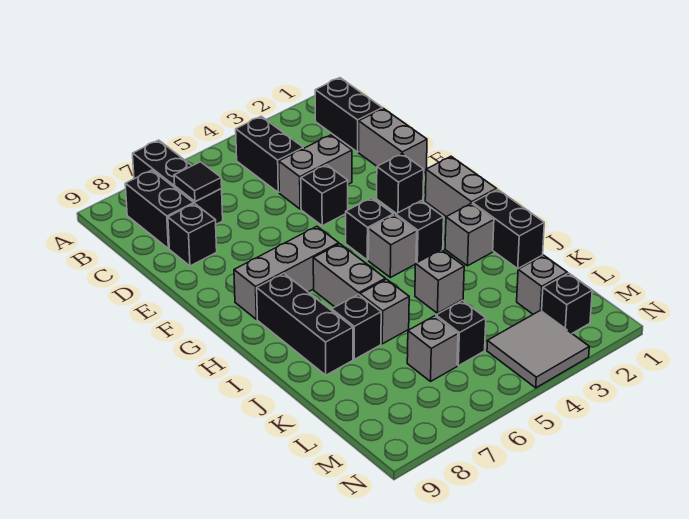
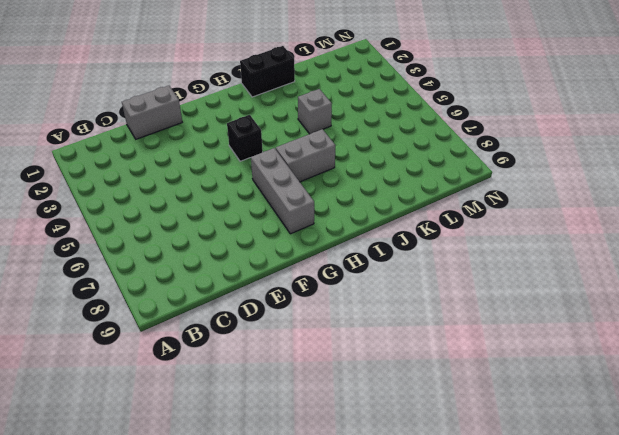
none -> black 1x3 brick [133,140,223,224]
none -> black 1x2 brick [315,78,382,152]
none -> black 1x2 brick [236,116,303,192]

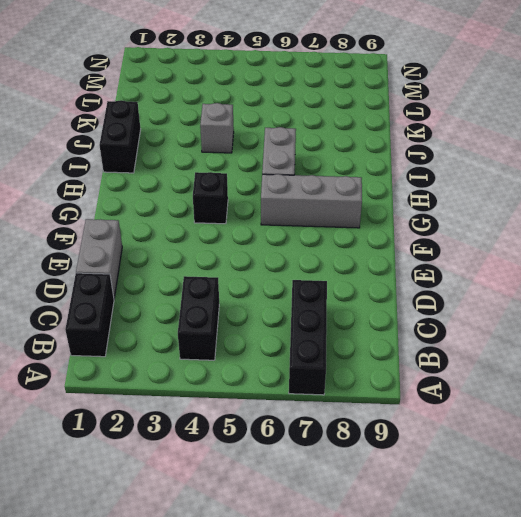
none -> black 1x2 brick [125,170,194,249]
none -> grey 1x2 brick [279,135,352,209]
none -> black 1x1 brick [168,204,217,266]

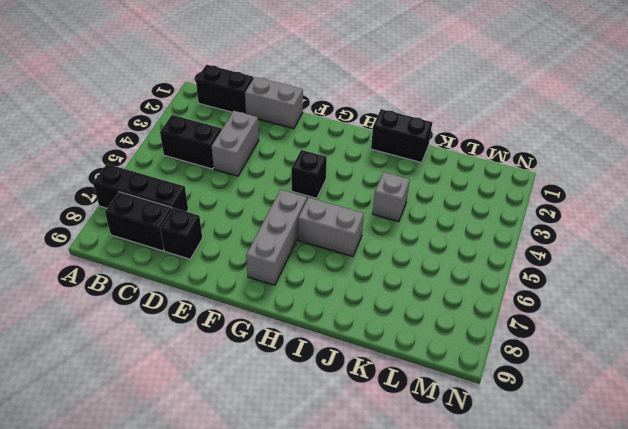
none -> black 1x1 brick [301,165,348,226]
none -> black 1x1 brick [377,154,424,214]
none -> grey 1x2 brick [425,156,496,217]

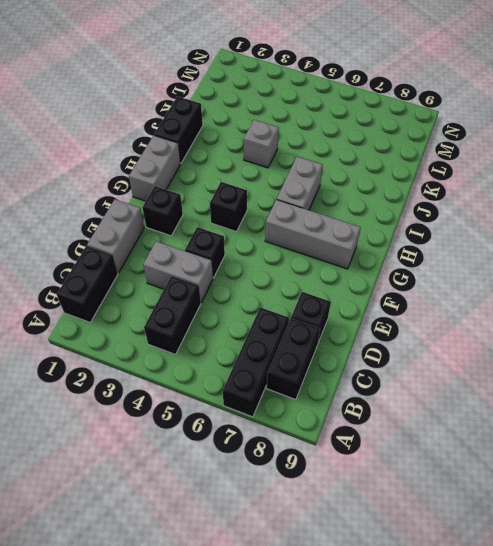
none -> black 1x1 brick [396,201,444,263]
none -> grey 1x1 brick [368,215,417,278]
none -> black 1x3 brick [257,273,353,375]

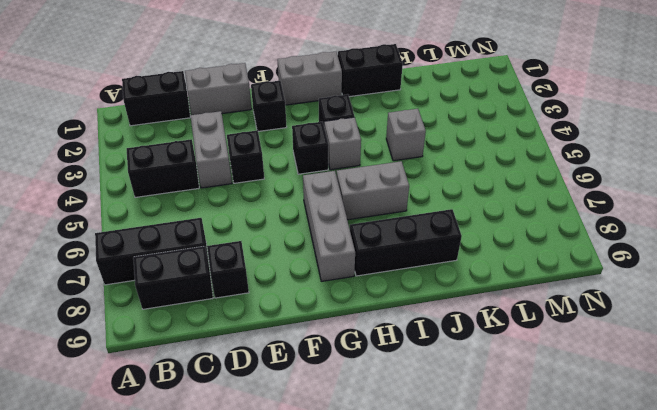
none -> grey 1x1 brick [445,203,494,266]
none -> grey 1x1 brick [360,279,409,344]
none -> black 1x1 brick [332,294,381,359]

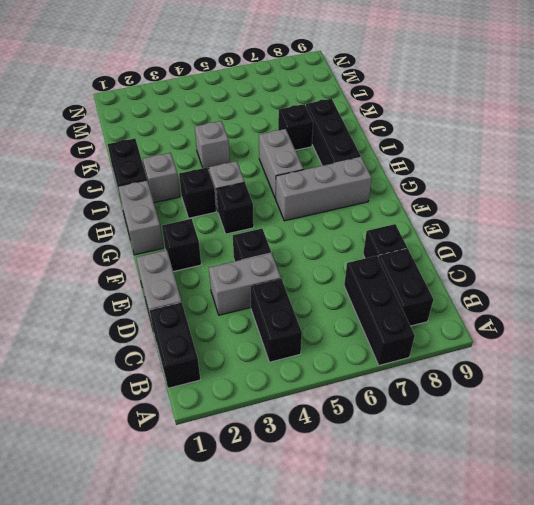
none -> grey 1x1 brick [360,279,409,344]
none -> grey 1x1 brick [517,255,567,314]
none -> black 1x1 brick [436,300,486,366]

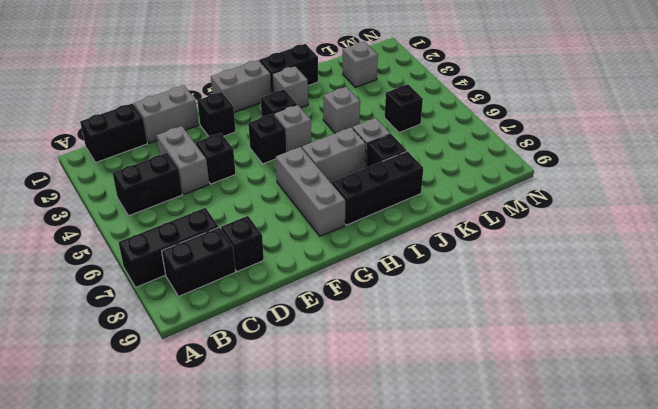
none -> grey 1x1 brick [407,316,458,381]
none -> black 1x1 brick [542,273,592,333]
none -> grey 2x2 tile [487,310,589,388]

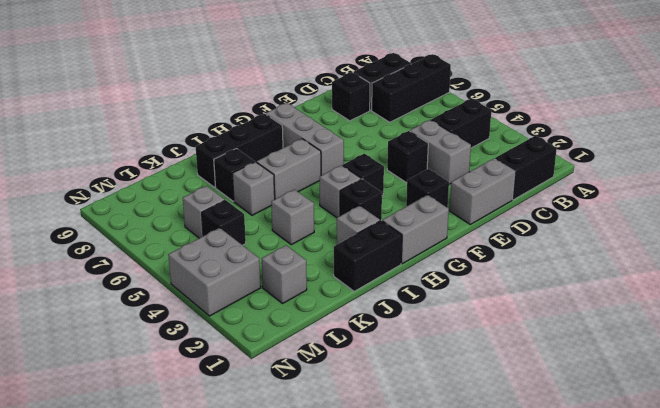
grey 2x2 brick [168,228,261,316] -> grey 2x2 tile [487,310,589,388]
none -> black 1x1 brick [542,273,592,333]
none -> black 1x1 tile [174,162,222,202]

